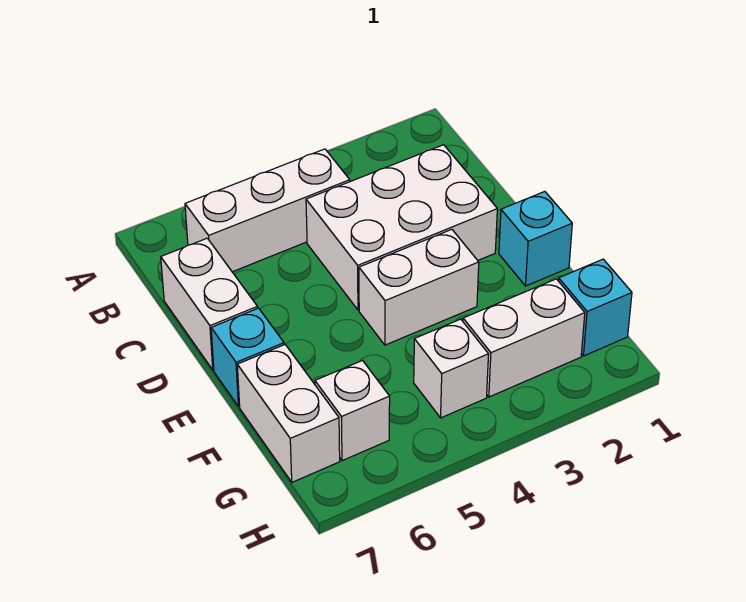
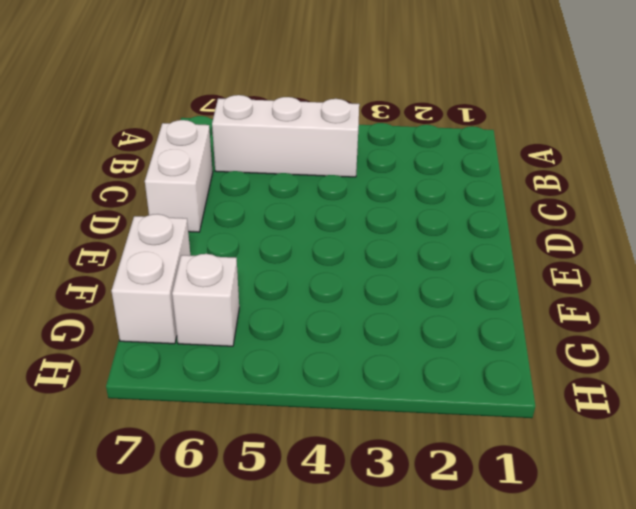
none -> white 2x3 brick [306,145,497,310]
none -> cyan 1x1 brick [499,192,572,286]

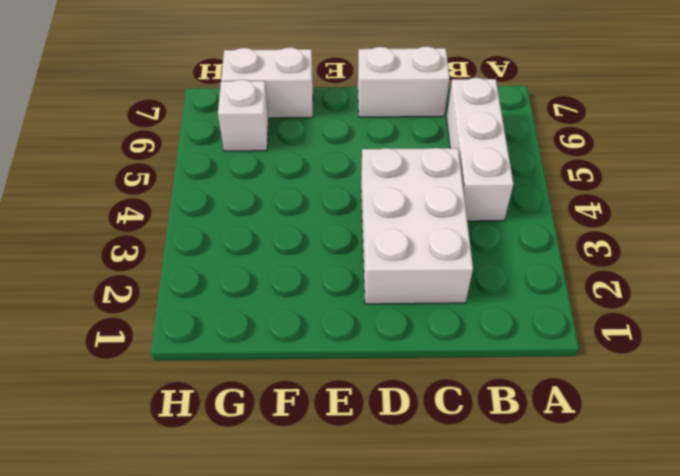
none -> cyan 1x1 brick [499,192,572,286]
none -> white 1x2 brick [359,229,479,345]

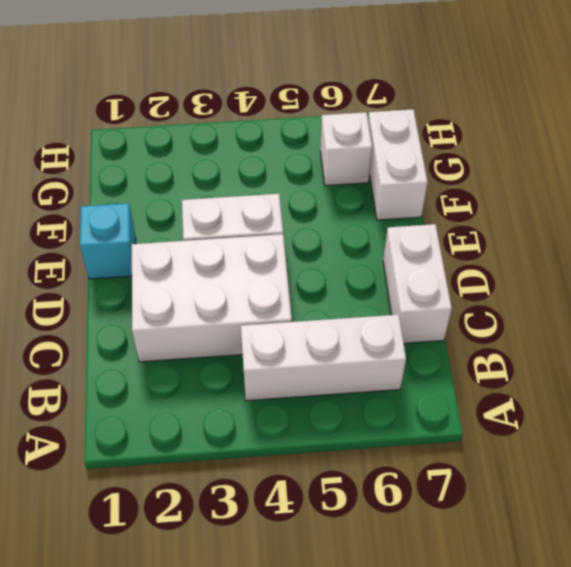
none -> cyan 1x1 brick [211,308,284,407]
none -> cyan 1x1 brick [559,259,632,356]

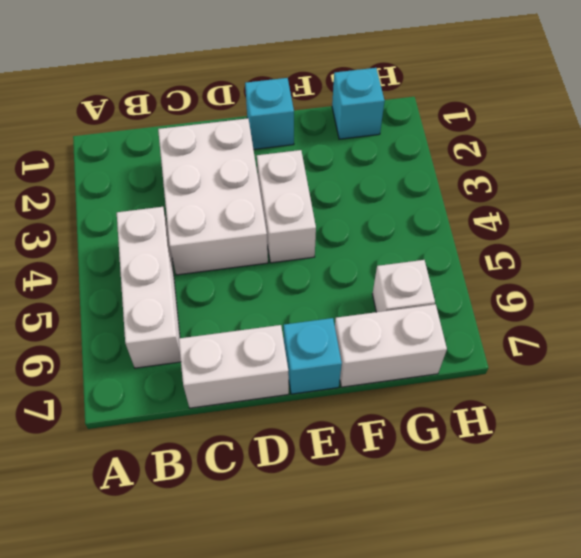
none -> white 1x2 brick [463,279,585,397]
none -> white 1x1 brick [414,319,489,418]

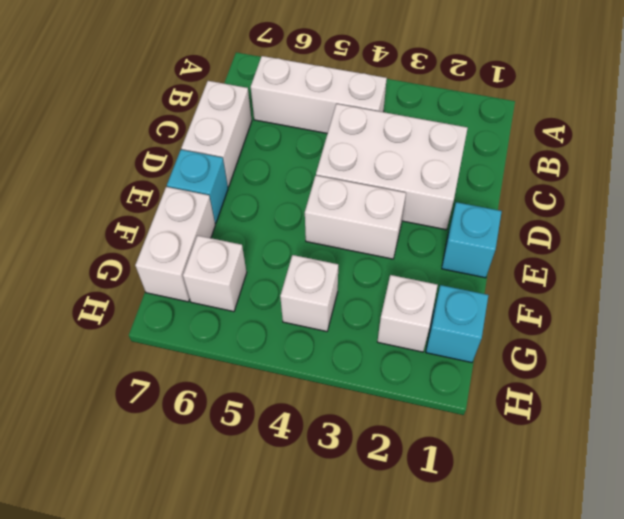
white 1x1 brick [377,275,438,352] -> white 1x2 brick [463,279,585,397]

